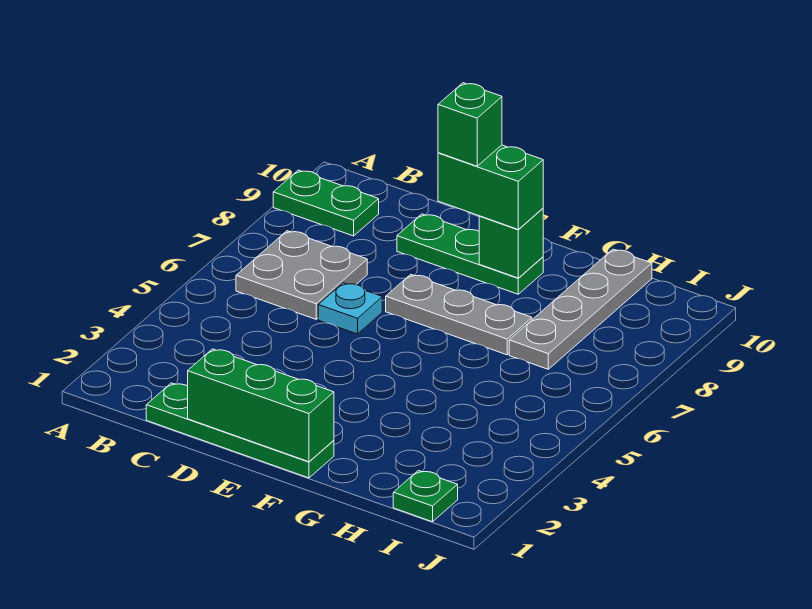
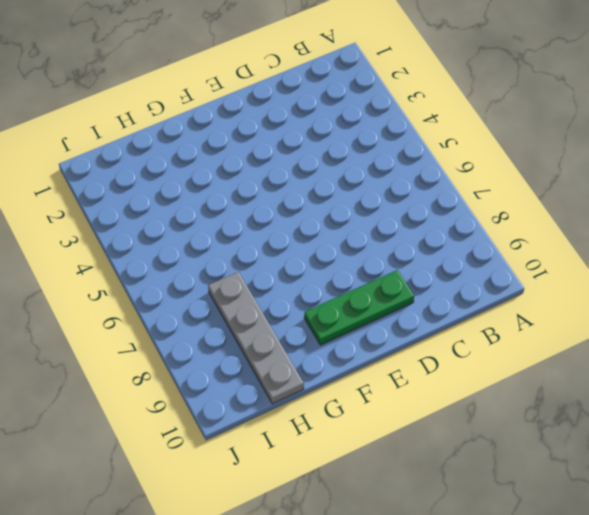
none -> green 1x2 plate [273,170,379,236]
none -> grey 2x2 plate [236,231,367,319]
none -> green 1x4 plate [146,383,334,478]

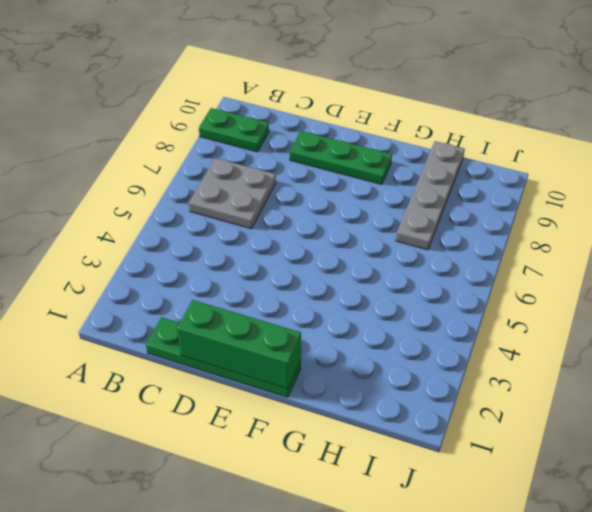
none -> cyan 1x1 plate [318,283,382,334]
none -> grey 1x3 plate [386,274,532,355]
none -> green 1x1 plate [393,471,458,522]

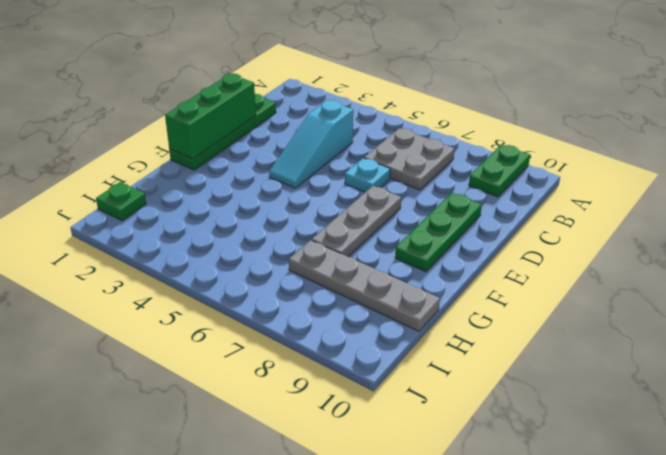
cyan 1x3 slope [269,100,353,188] -> none
none -> green 1x1 brick [479,209,543,278]
none -> green 1x2 brick [438,145,543,230]
none -> green 1x1 brick [438,83,502,166]

